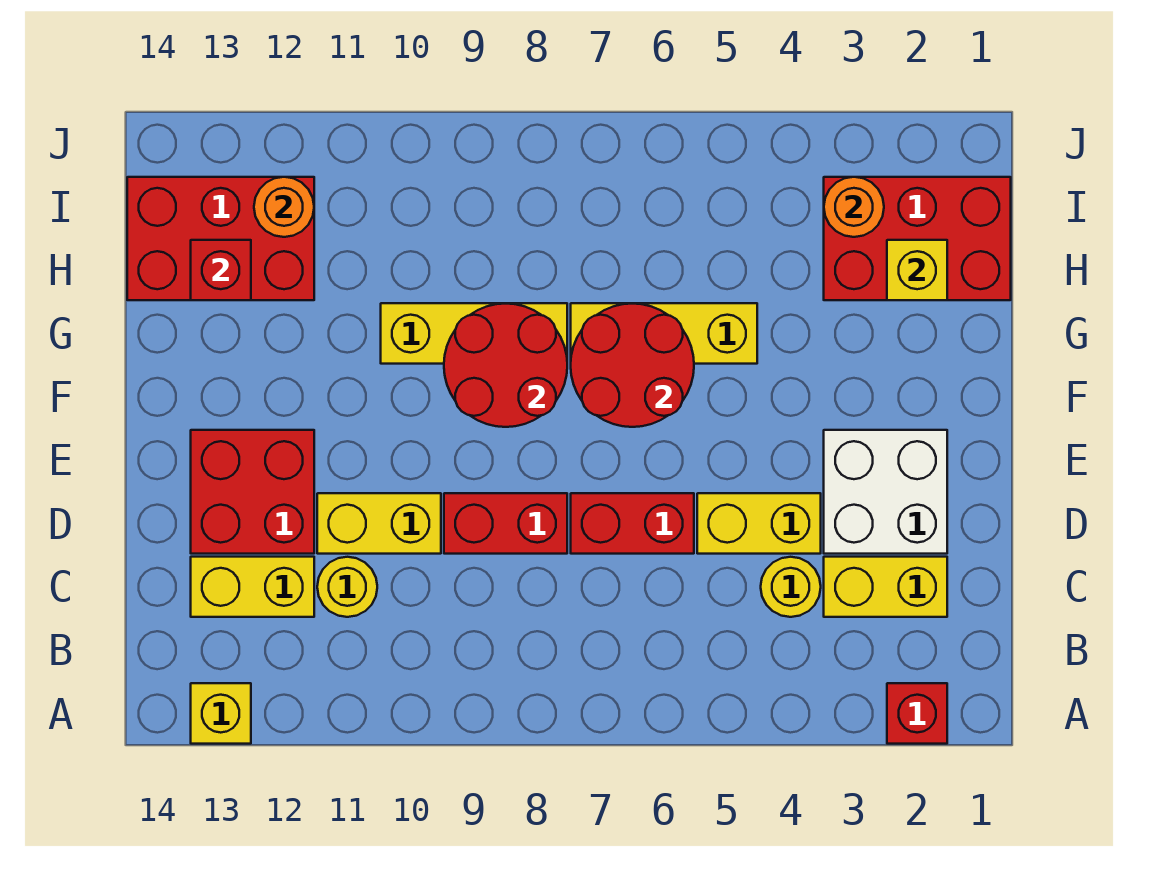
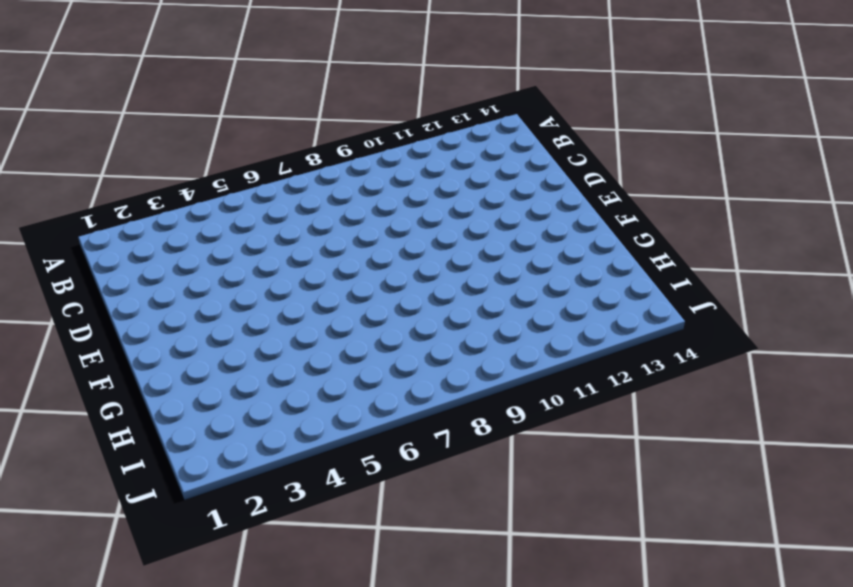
none -> red 1x1 brick [887,683,947,744]
none -> yellow 1x1 brick [191,683,251,744]
none -> yellow 1x2 brick [824,557,947,617]

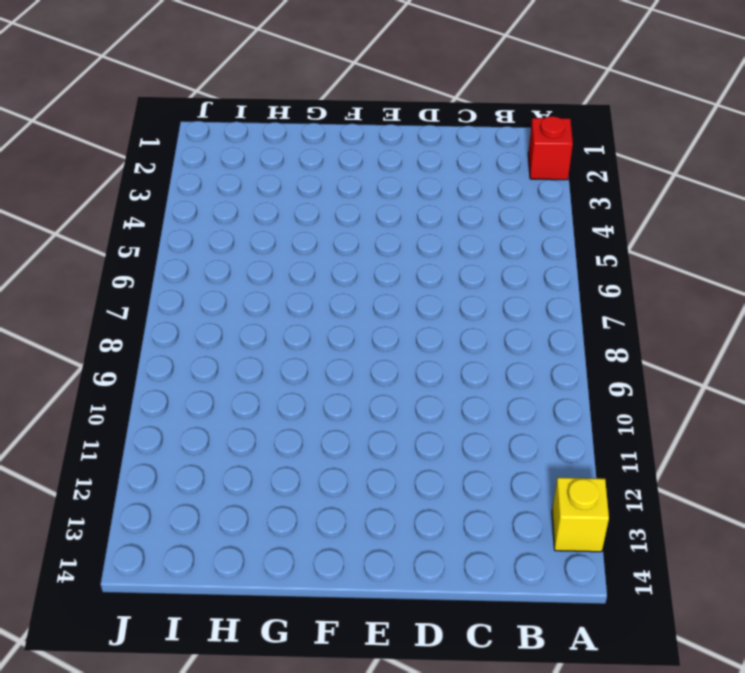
none -> yellow 1x2 brick [824,557,947,617]
none -> yellow 1x1 round brick [761,557,821,617]
none -> yellow 1x1 round brick [317,557,377,617]

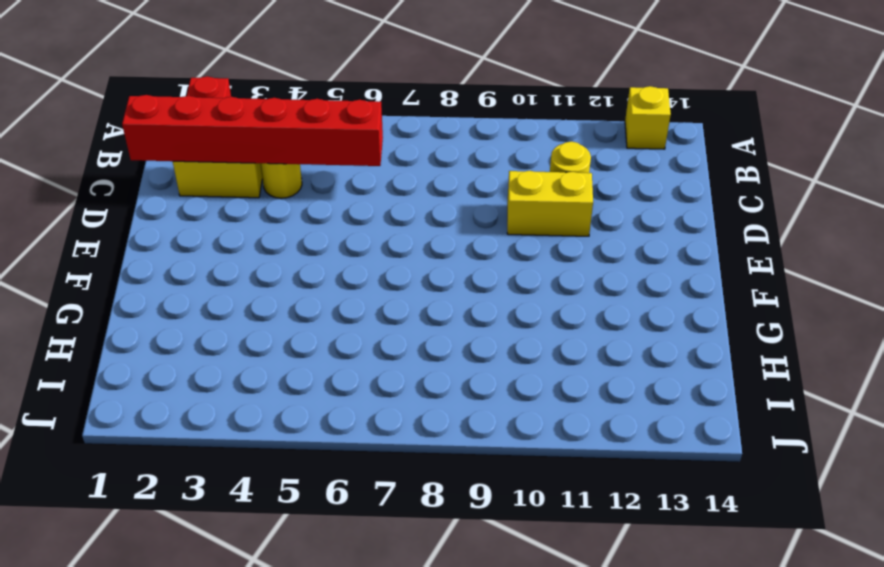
red 1x6 brick [122,95,383,166] -> none
none -> yellow 1x2 brick [191,557,314,617]
none -> white 2x2 brick [824,430,947,554]
none -> yellow 1x2 brick [697,493,821,554]

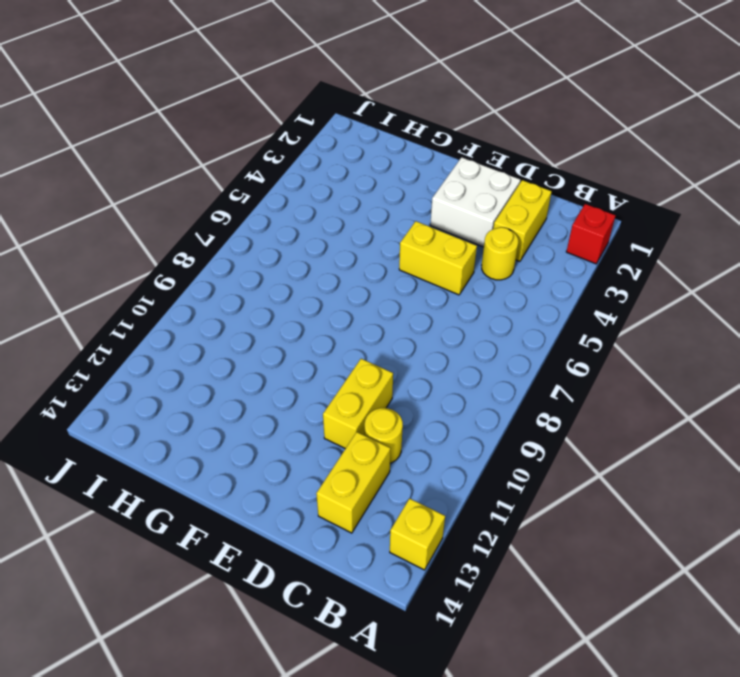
yellow 1x2 brick [399,221,477,295] -> yellow 1x2 brick turned to [697,493,821,554]
none -> red 1x2 brick [571,493,694,554]
none -> red 1x2 brick [444,493,567,554]
none -> red 2x2 brick [191,430,314,554]

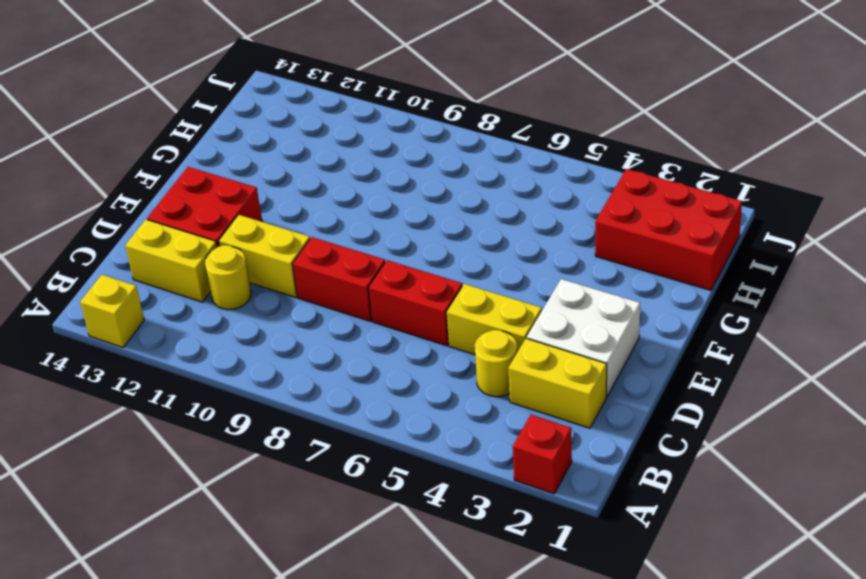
none -> yellow 1x3 brick [571,303,757,364]
none -> yellow 1x3 brick [381,303,567,364]
none -> red 2x3 brick [127,177,314,300]

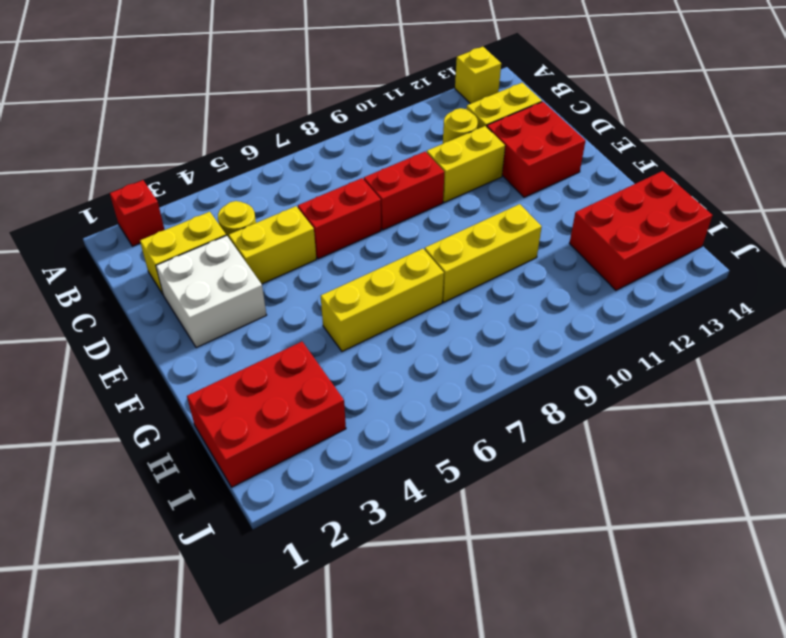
none -> red 2x2 round brick [571,304,694,427]
none -> red 2x2 round brick [444,304,567,427]
none -> yellow 1x1 brick [887,240,947,300]

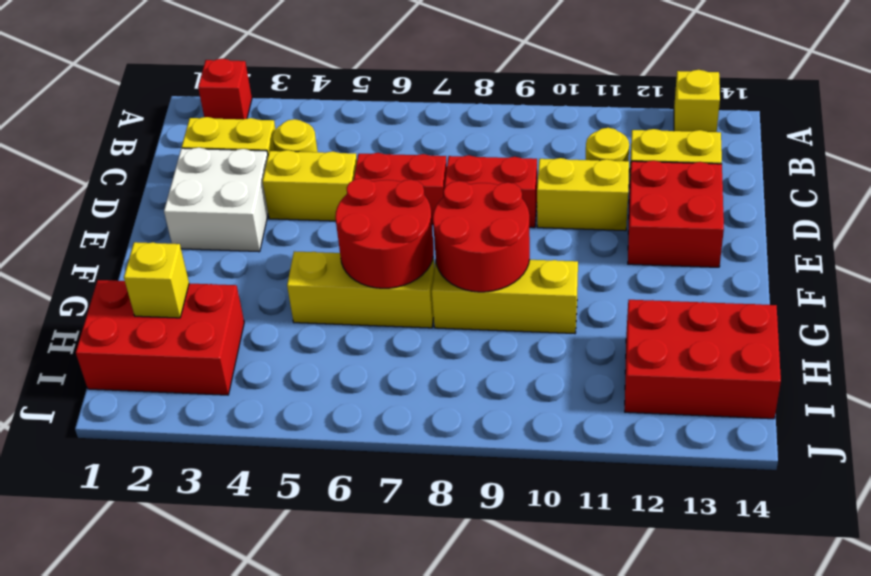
none -> red 1x1 brick [191,240,251,300]
none -> orange 1x1 round brick [824,177,884,237]
none -> orange 1x1 round brick [254,177,314,237]

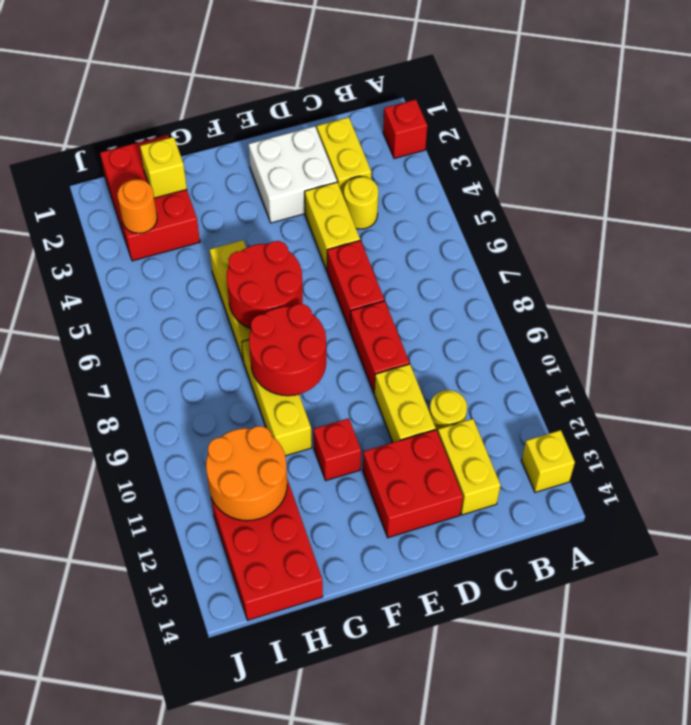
red 1x1 brick [314,418,361,481] -> red 1x1 brick moved to [191,240,251,300]
orange 2x2 round brick [206,426,287,521] -> orange 1x1 round brick [254,177,314,237]

